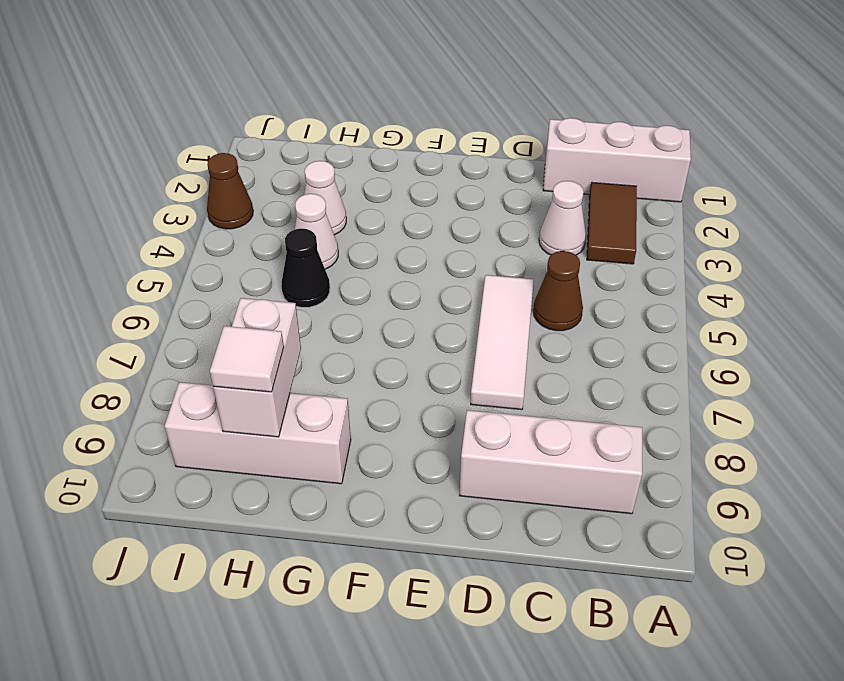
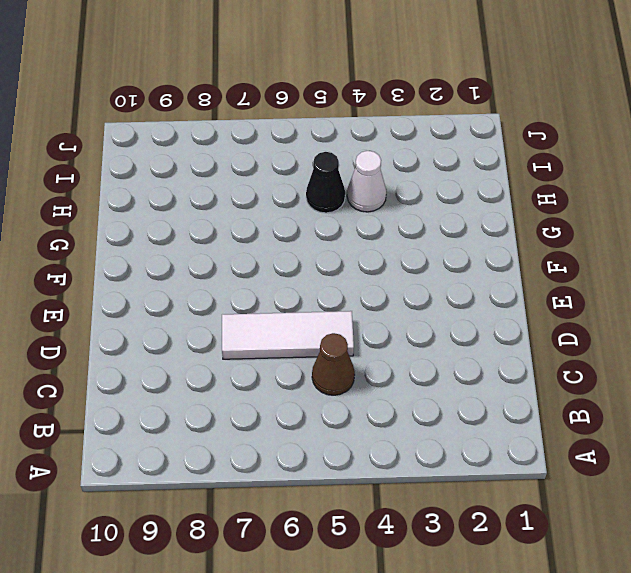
none -> white 1x3 brick [543,118,691,202]
none -> brown 1x2 tile [587,182,637,264]
none -> white 1x3 brick [459,410,642,514]

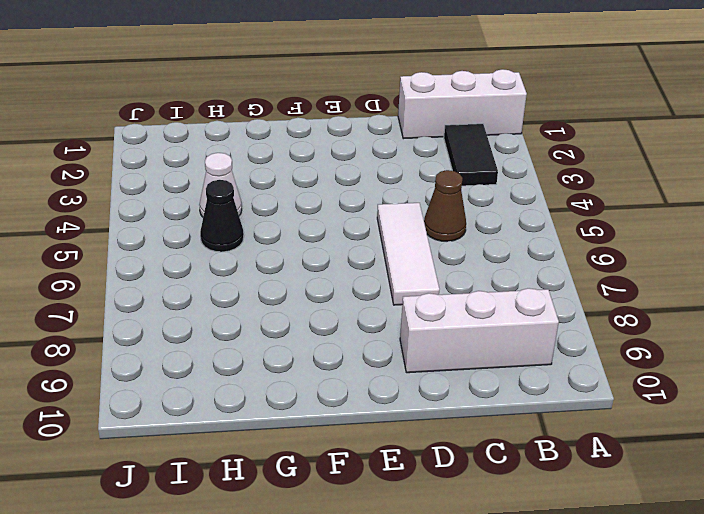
black 1x2 tile [444,124,498,186] -> brown 1x2 tile [587,182,637,264]
none -> white 1x1 cone [539,181,586,255]
none -> white 1x3 brick [165,382,351,484]
none -> white 1x1 cone [304,161,346,235]

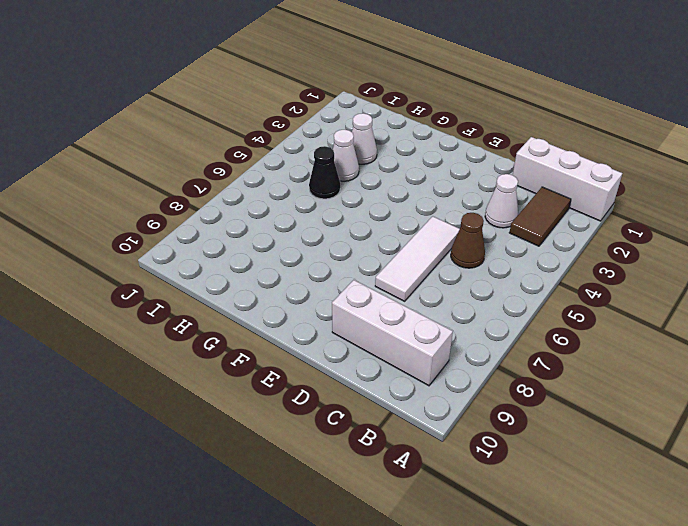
none -> white 1x3 brick [165,382,351,484]
none -> brown 1x1 cone [207,153,253,229]
none -> white 1x2 brick [213,298,301,437]

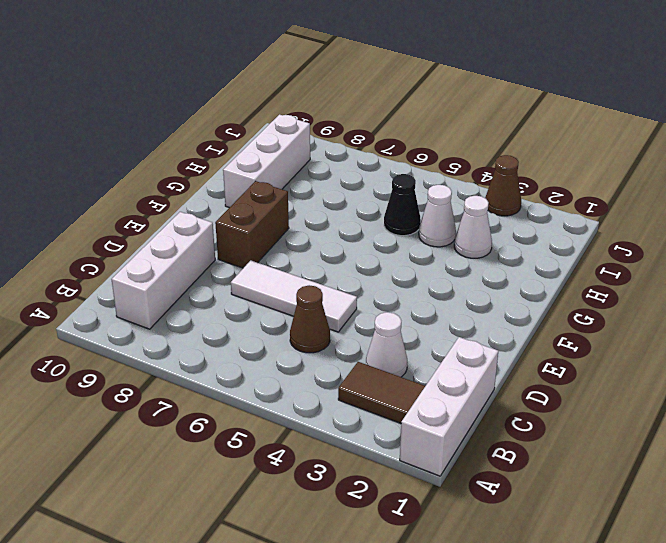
brown 1x2 brick [215,181,289,268] -> none
none -> white 1x2 brick [213,298,301,437]
none -> white 1x1 tile [210,326,284,392]

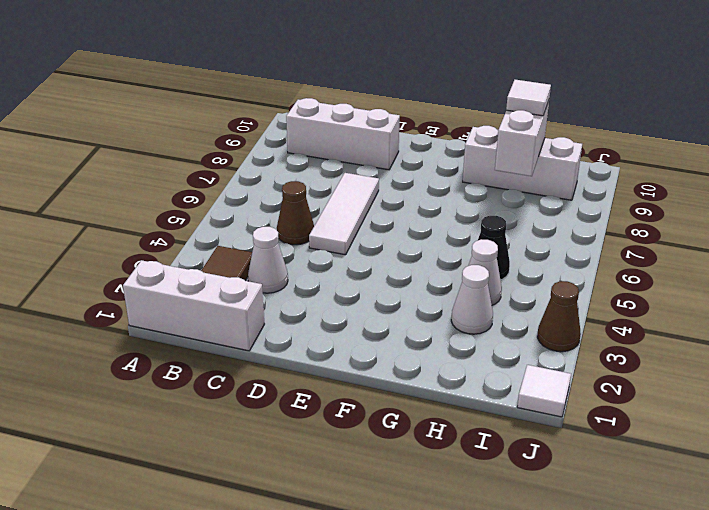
white 1x1 tile [517,365,571,417] -> none

